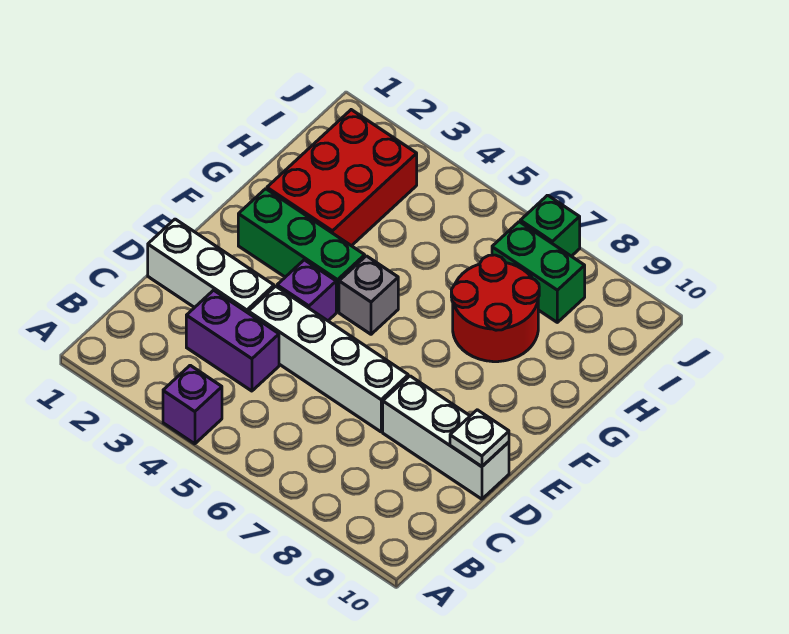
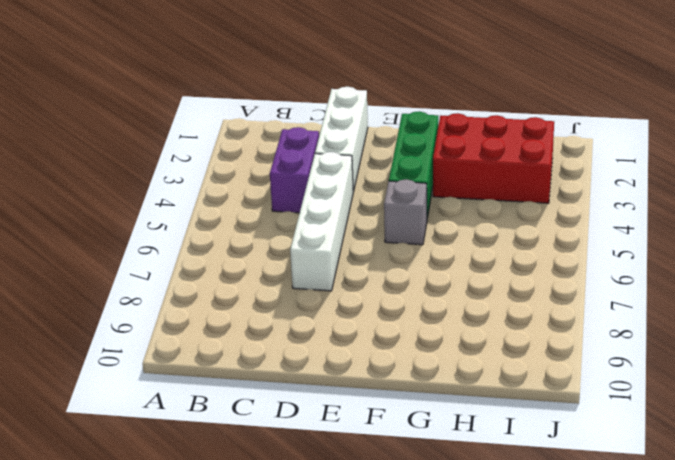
none -> purple 1x1 brick [163,365,222,444]
none -> white 1x3 brick [383,376,509,499]
none -> purple 1x1 brick [277,260,336,321]

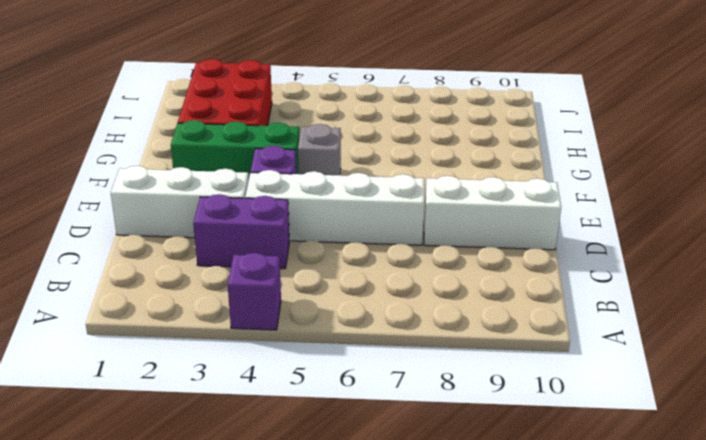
none -> red 2x2 round brick [451,255,539,362]
none -> green 1x2 brick [492,222,585,322]
none -> green 1x1 brick [520,195,580,256]

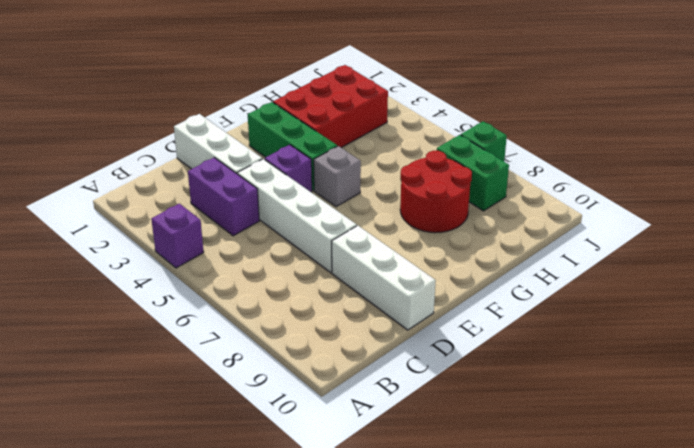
none -> white 1x1 plate [450,410,509,467]

